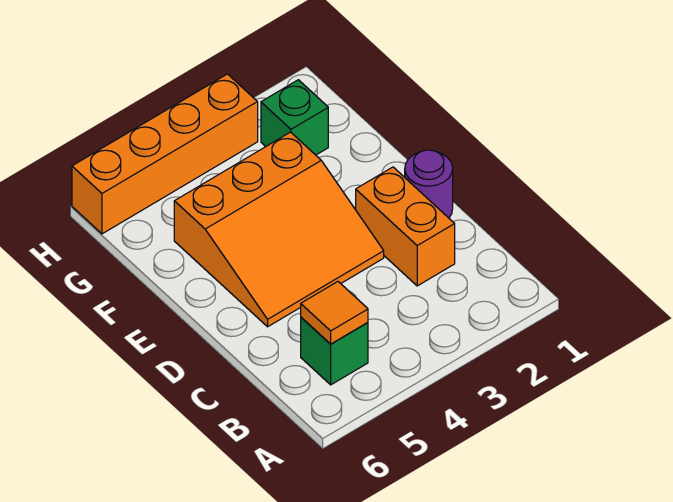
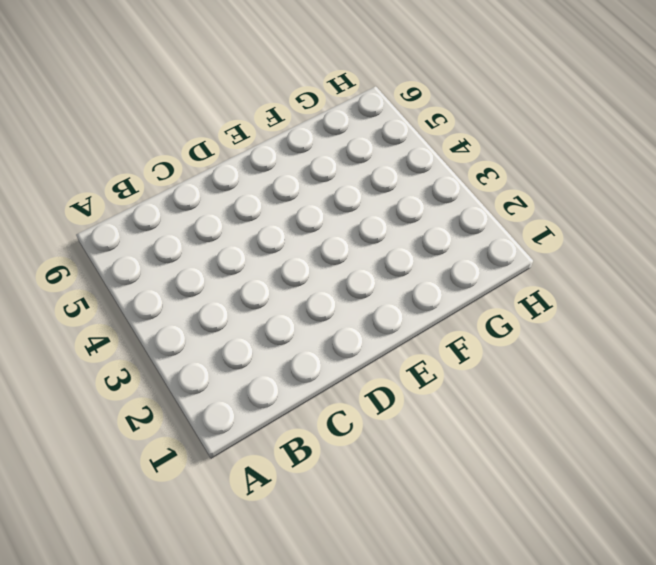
none -> green 1x1 brick [301,317,368,385]
none -> orange 1x2 brick [356,167,455,286]

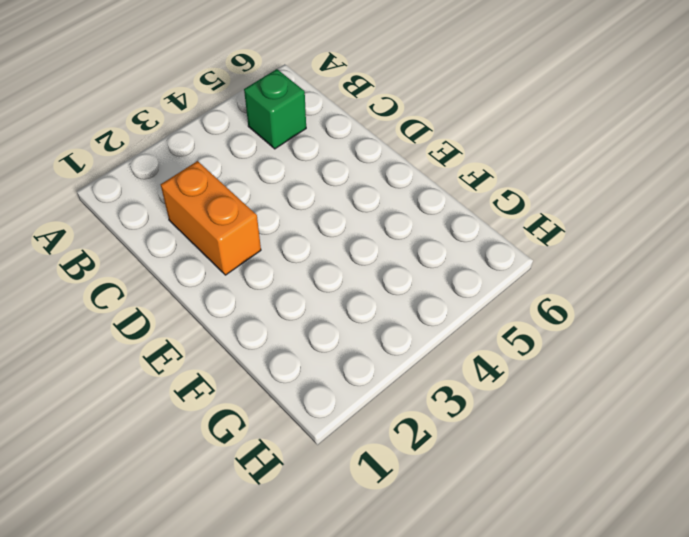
none -> purple 1x1 round brick [405,150,453,218]
none -> orange 3x3 slope [174,132,384,327]

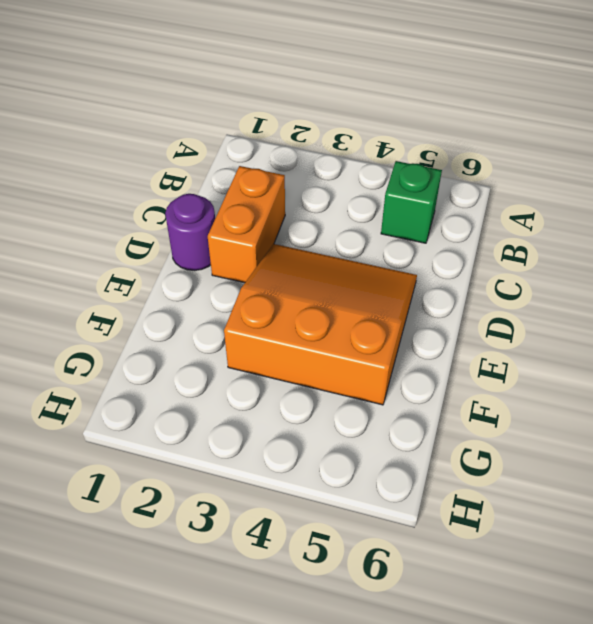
none -> green 1x1 brick [261,80,328,155]
none -> orange 1x4 brick [72,74,258,234]

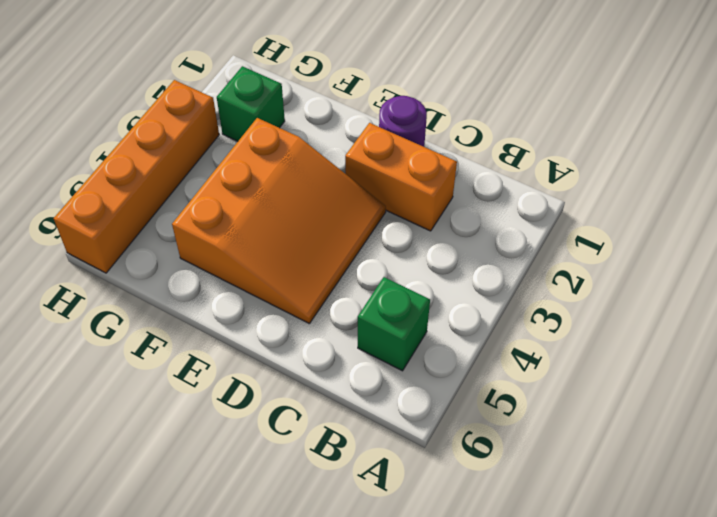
none -> orange 1x1 tile [301,282,368,344]

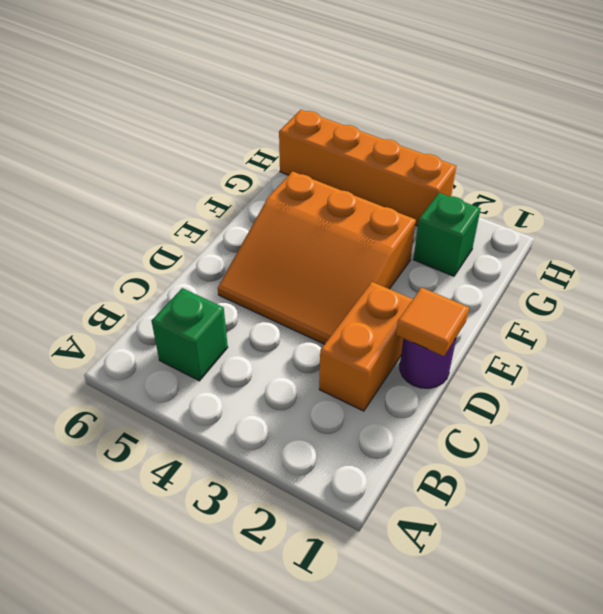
orange 1x1 tile [396,287,469,356] -> orange 1x1 tile moved to [301,282,368,344]

